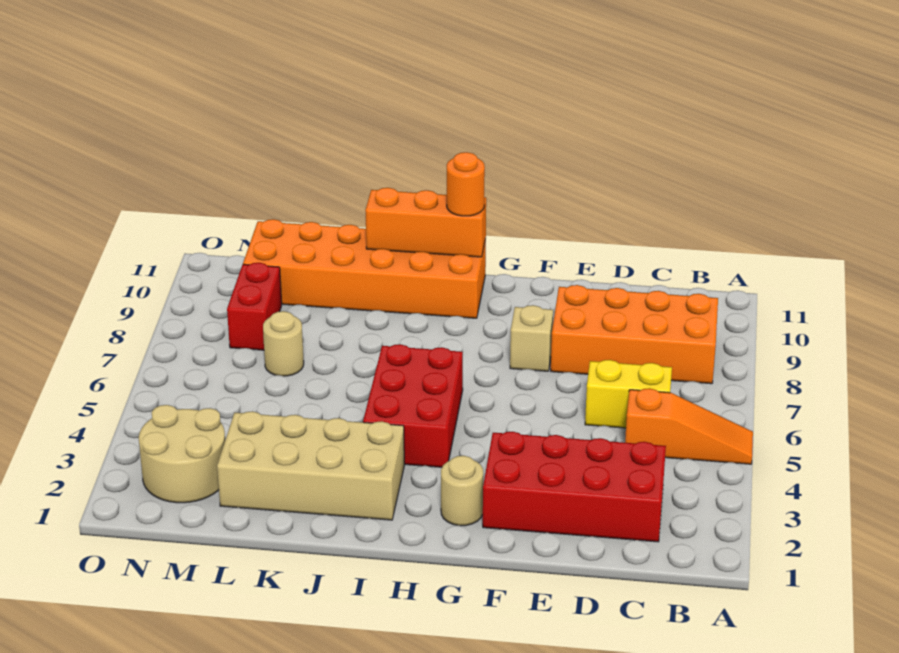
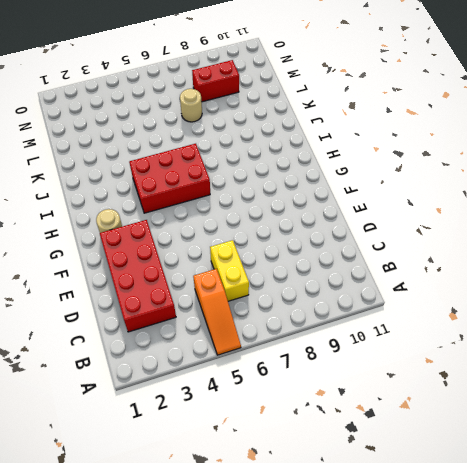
none -> orange 2x4 brick [551,285,718,384]
none -> tan 1x1 brick [510,305,553,371]
none -> orange 2x6 brick [243,219,486,318]

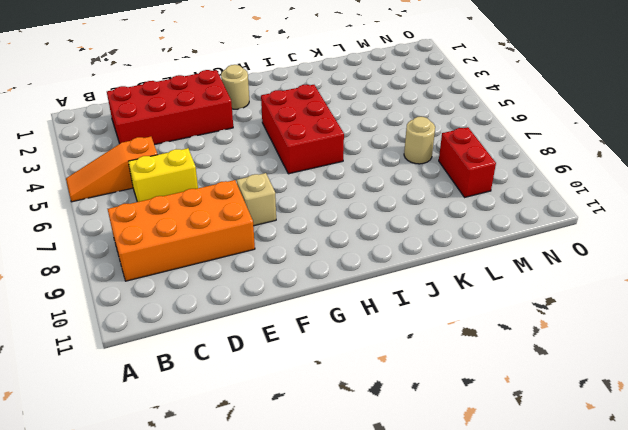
none -> orange 2x6 brick [243,219,486,318]
none -> tan 2x4 brick [217,411,404,520]
none -> tan 2x2 round brick [139,405,225,503]

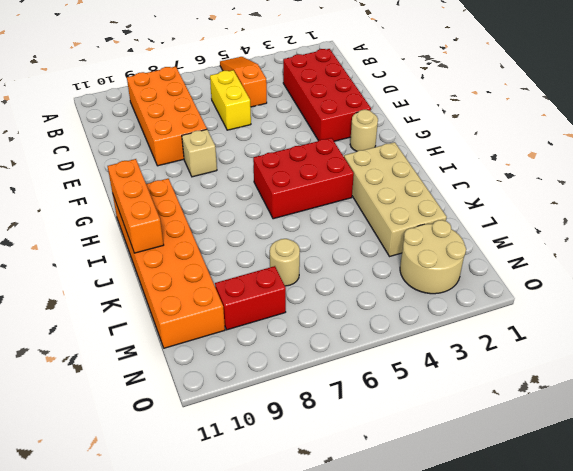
none -> orange 1x1 round brick [447,152,485,216]

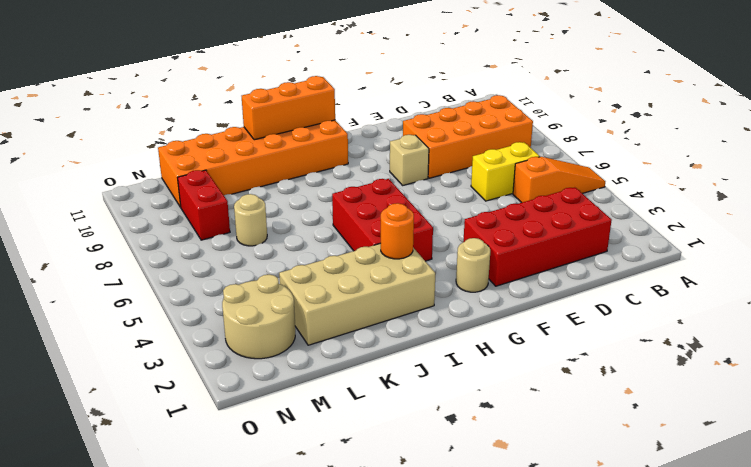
orange 1x1 round brick [381,203,414,259] -> orange 1x1 round brick moved to [447,152,485,216]

